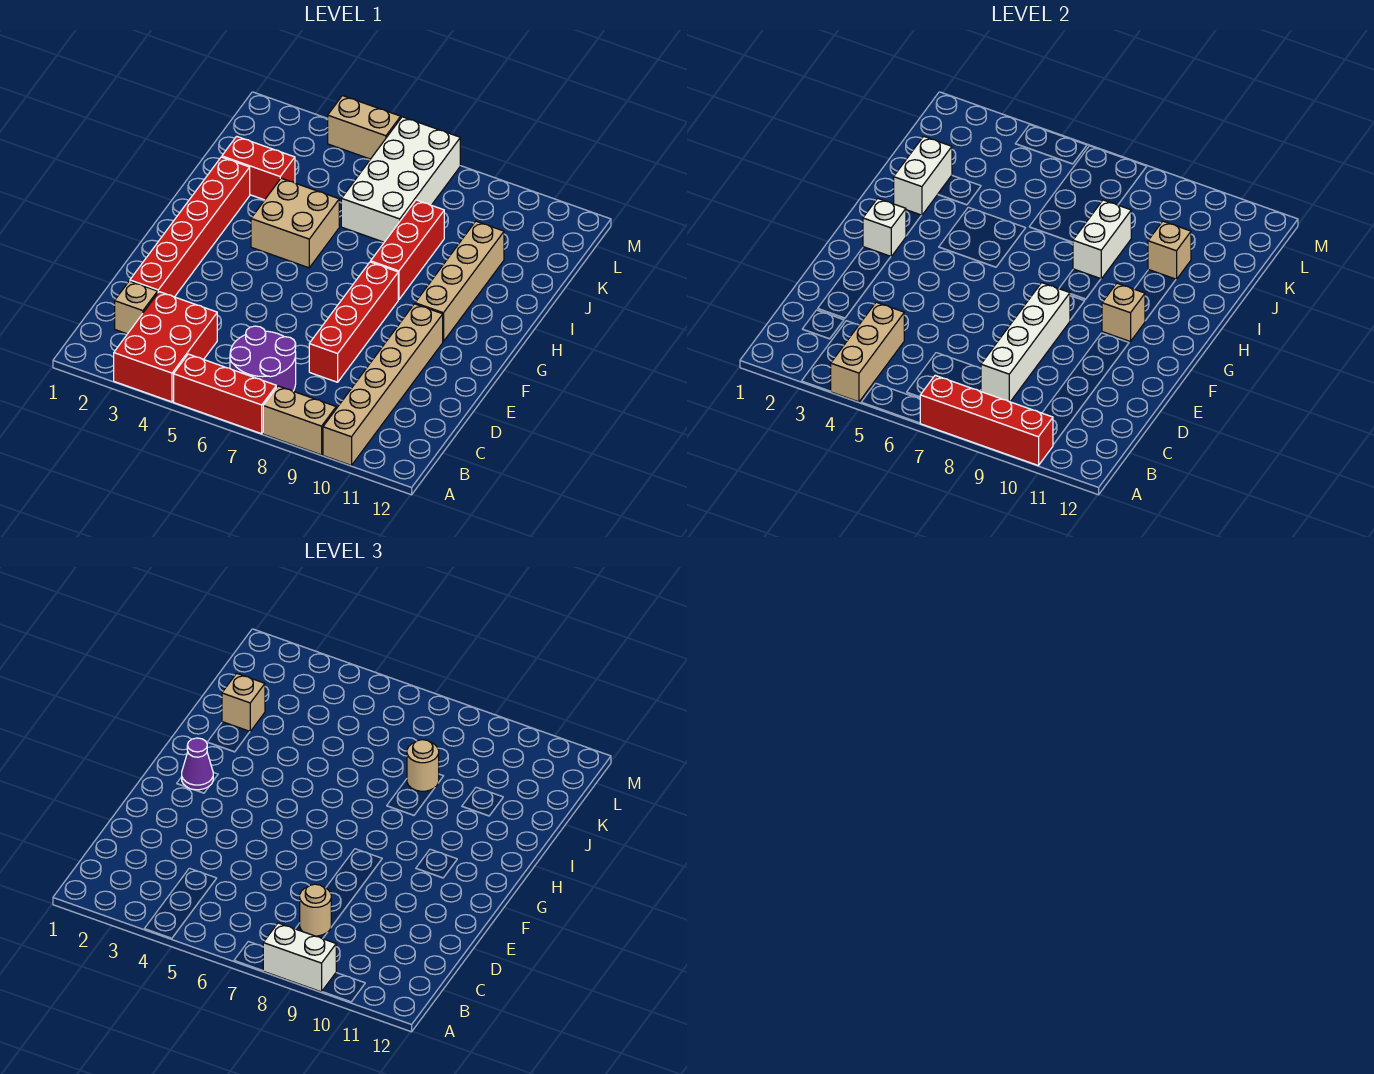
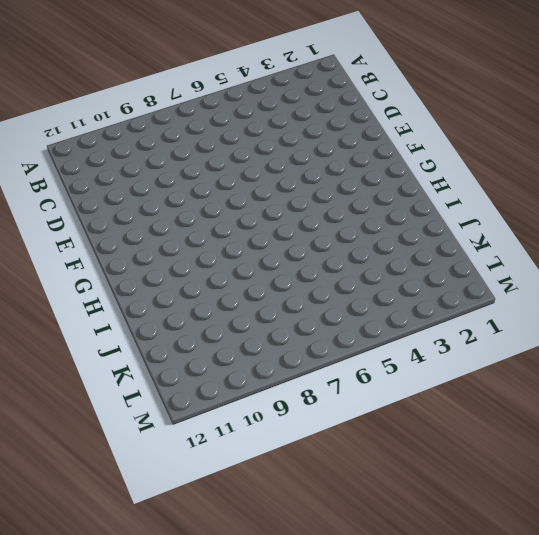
none -> red 2x3 brick [114,292,217,402]
none -> red 1x3 brick [174,354,276,434]
none -> tan 1x2 brick [263,386,336,455]

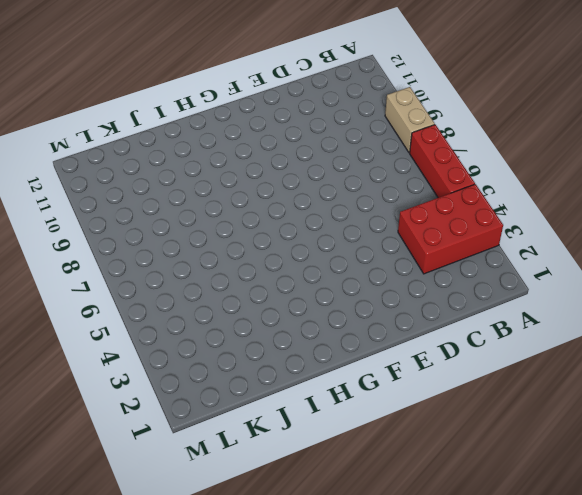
none -> tan 1x6 brick [323,304,443,466]
none -> purple 2x2 round brick [230,326,296,391]
none -> tan 1x1 brick [115,281,158,334]

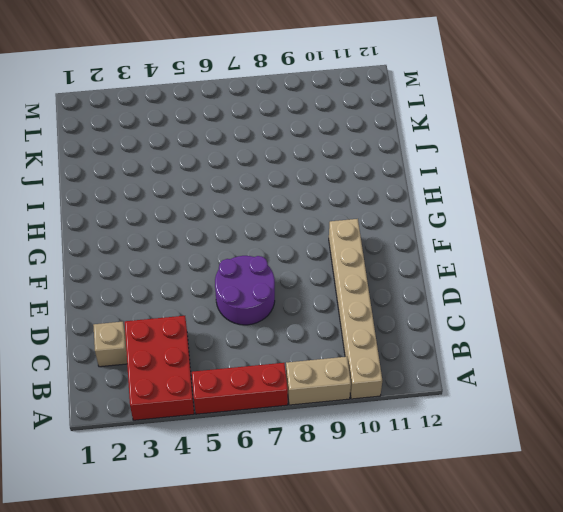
purple 2x2 round brick [215,256,275,325] -> purple 2x2 round brick moved to [230,326,296,391]
none -> red 1x6 brick [130,157,250,297]
none -> red 1x4 brick [309,262,398,382]
none -> tan 1x4 brick [415,221,504,342]

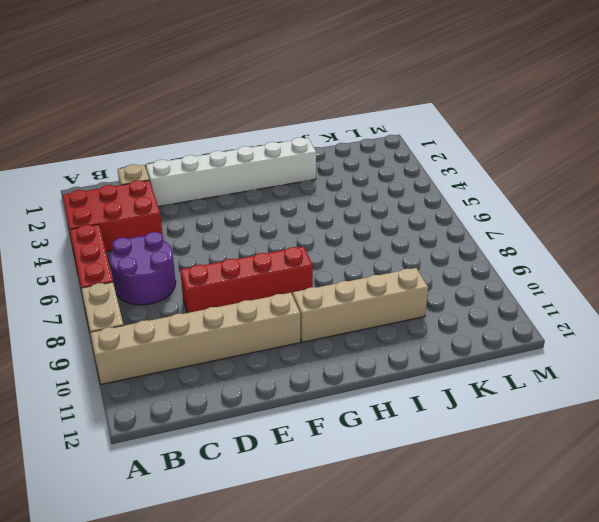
white 1x6 brick [146,138,316,206] -> red 1x6 brick [130,157,250,297]
none -> tan 2x2 brick [251,178,339,268]
none -> red 1x3 brick [371,200,444,300]
none -> red 1x2 brick [222,136,295,200]

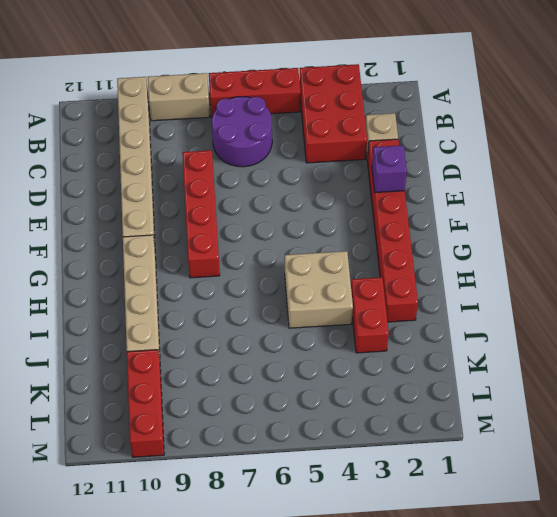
purple 1x1 brick [372,145,407,193] -> none
red 1x2 brick [351,277,389,353] -> red 1x2 brick turned to [222,136,295,200]
red 1x3 brick [127,350,164,457] -> red 1x3 brick moved to [371,200,444,300]
none -> white 2x4 brick [341,117,460,242]
none -> tan 1x2 brick [328,96,401,159]
none -> tan 1x3 brick [830,302,904,402]

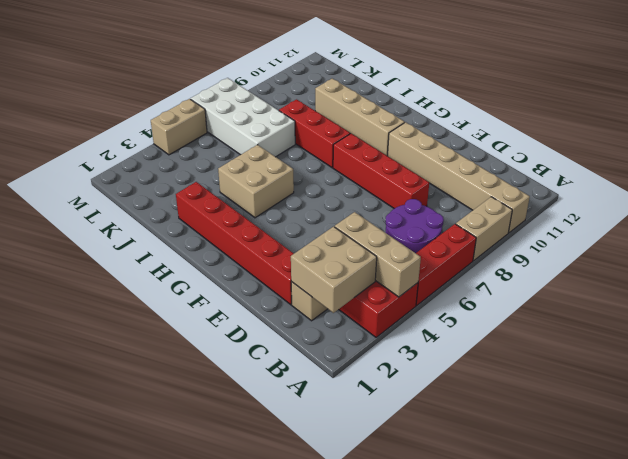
tan 2x2 brick [291,227,377,313] -> none
none -> red 1x2 brick [222,136,295,200]
none -> red 1x4 brick [920,375,1053,466]
none -> white 1x4 brick [981,283,1070,402]

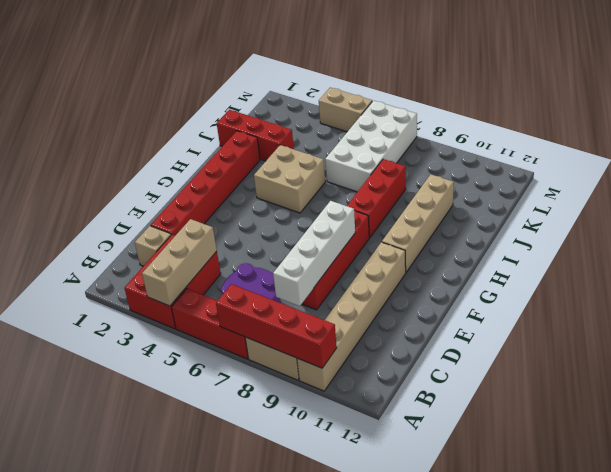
red 1x3 brick [217,110,294,161] -> red 1x2 brick [222,136,295,200]
none -> white 1x1 brick [863,198,906,256]
none -> tan 1x1 brick [1102,283,1145,342]
none -> white 1x2 brick [894,136,952,215]

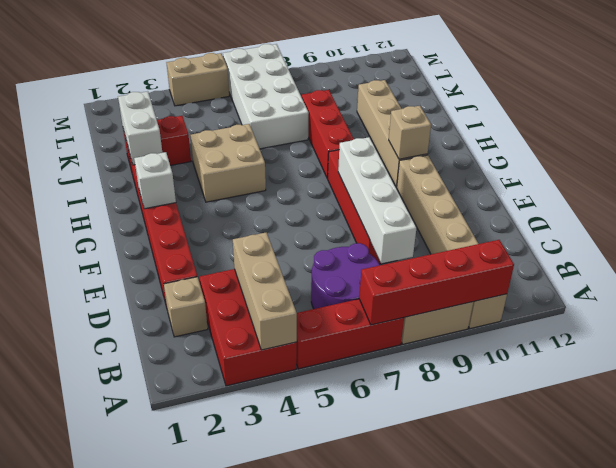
none -> white 1x2 brick [1073,200,1131,279]
none -> tan 1x1 brick [1148,221,1191,280]
none -> white 1x2 brick [263,923,336,992]

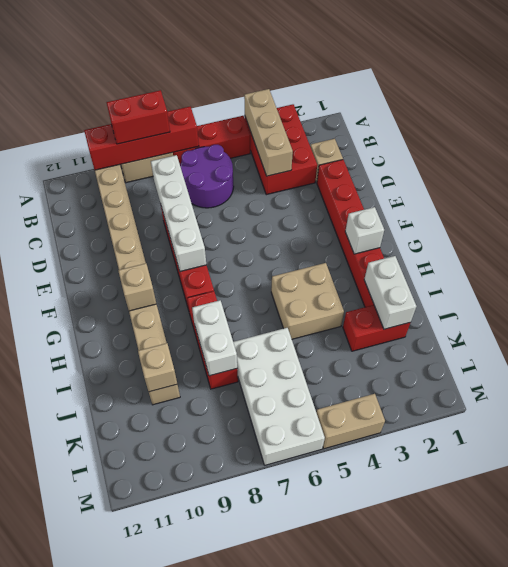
red 1x2 brick [107,90,170,144] -> white 1x2 brick [263,923,336,992]
none -> tan 1x1 round brick [300,884,331,936]
none -> purple 1x1 cone [182,738,213,790]
none -> tan 1x1 brick [222,673,265,731]

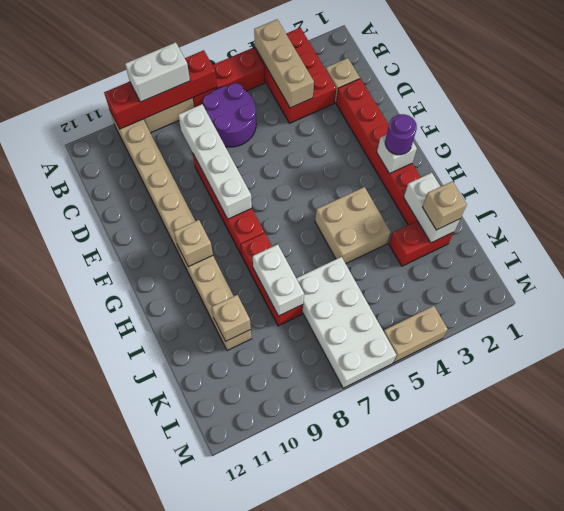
purple 1x1 round brick [385,114,417,155] -> purple 1x1 cone [182,738,213,790]
none -> tan 1x1 round brick [300,884,331,936]
none -> tan 1x1 round brick [407,740,439,791]

